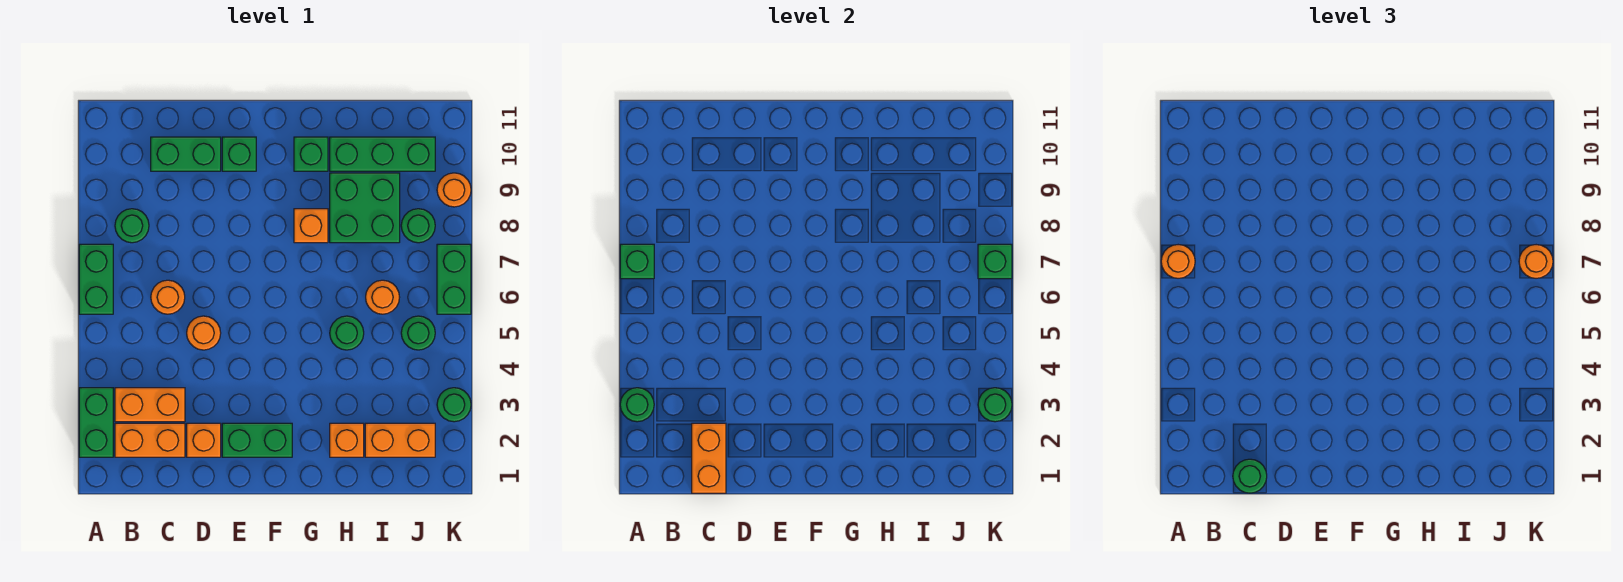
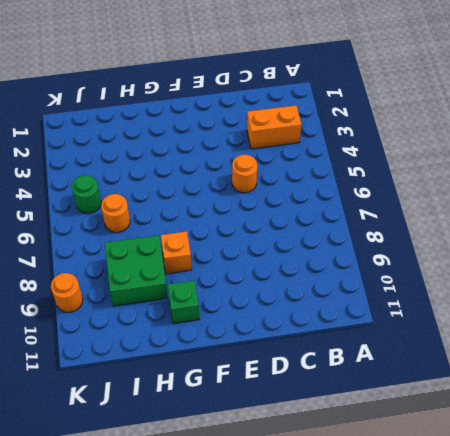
none -> green 1x2 brick [79,388,113,457]
none -> green 1x2 brick [79,244,113,314]
none -> orange 1x2 brick [115,423,185,457]
none -> green 1x1 round brick [115,209,149,243]

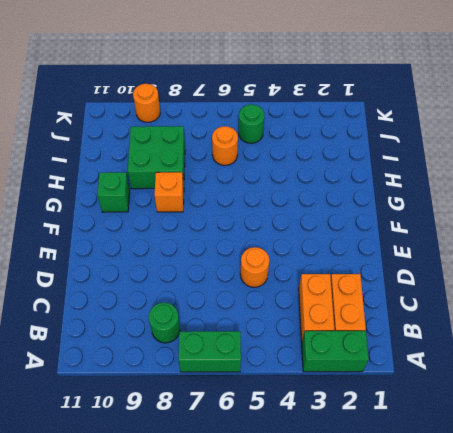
none -> orange 1x1 round brick [151,280,185,314]
none -> green 1x2 brick [151,137,221,171]
none -> orange 1x1 brick [187,423,221,457]
none -> green 1x2 brick [222,423,292,457]

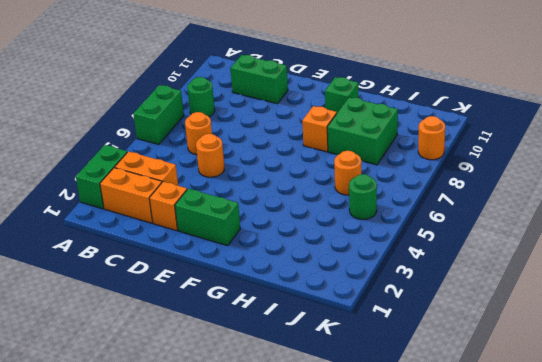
none -> green 1x1 brick [222,137,256,171]
none -> orange 1x1 brick [330,423,364,457]
none -> green 1x1 round brick [330,316,364,350]
none -> green 1x3 brick [330,137,435,171]

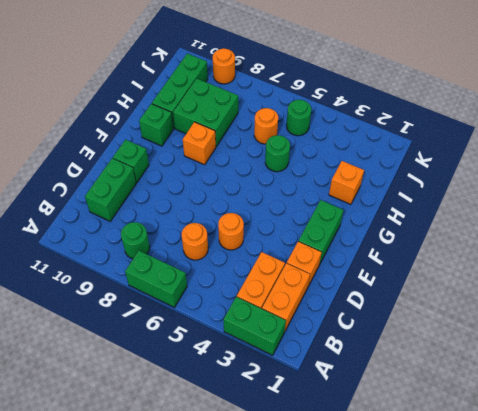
none -> orange 1x2 brick [365,423,435,457]
none -> green 1x1 round brick [401,209,435,243]
none -> green 1x1 round brick [437,388,471,422]
none -> green 1x2 brick [437,244,471,314]

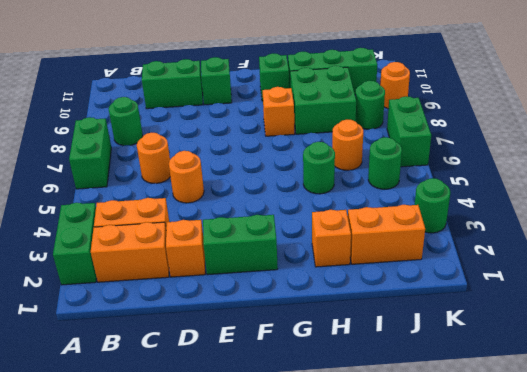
none -> green 1x1 round brick [620,388,654,422]
none -> green 1x1 brick [620,244,654,279]
none -> orange 1x2 brick [692,423,726,493]
none -> green 1x1 round brick [978,388,1012,422]

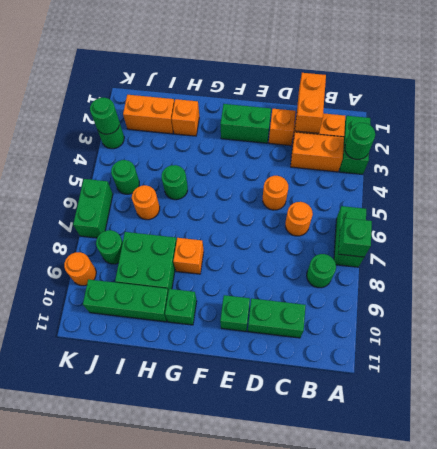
none -> green 1x1 brick [978,244,1012,279]
none -> orange 1x1 round brick [1161,245,1195,278]
none -> green 1x1 round brick [1233,459,1267,493]
none -> orange 1x1 round brick [1519,245,1553,278]

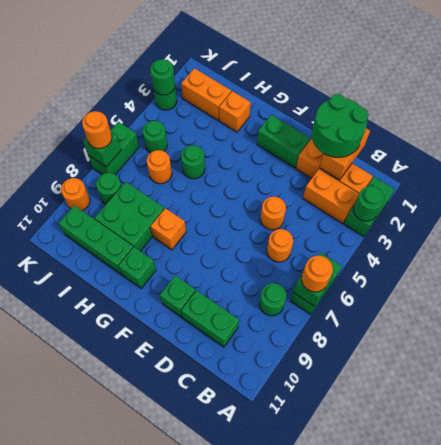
green 2x2 round brick [312,94,369,157] -> green 1x1 round brick [1233,459,1267,493]

